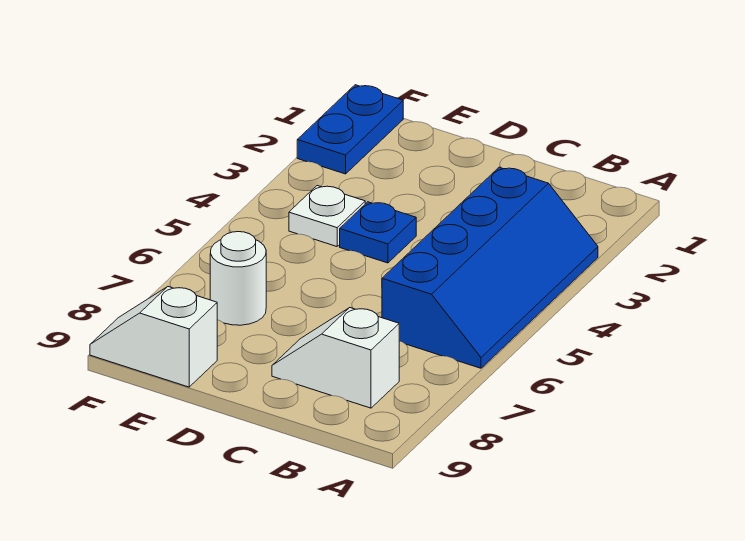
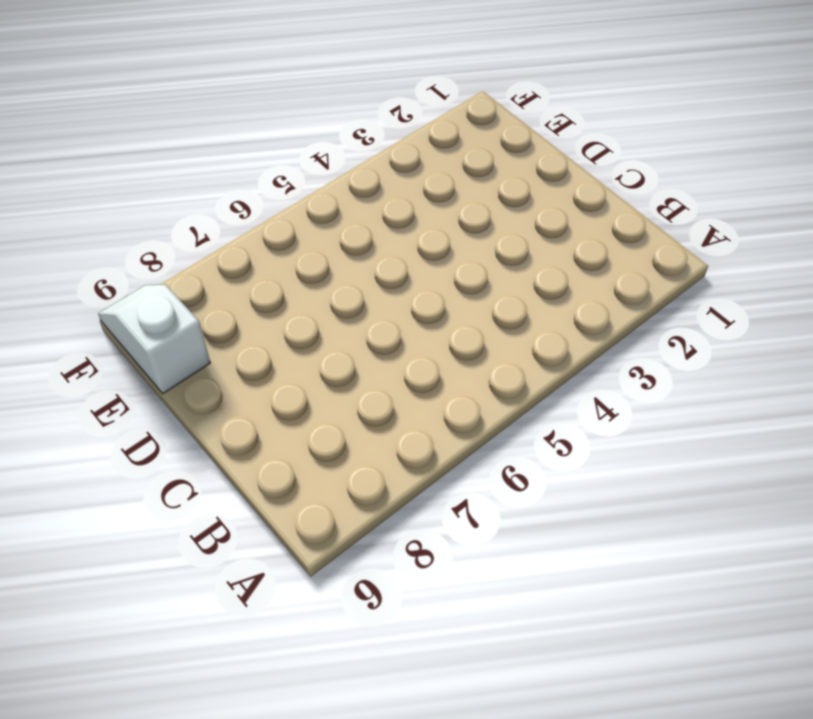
none -> blue 2x4 slope [382,167,598,368]
none -> white 1x2 slope [272,308,399,408]

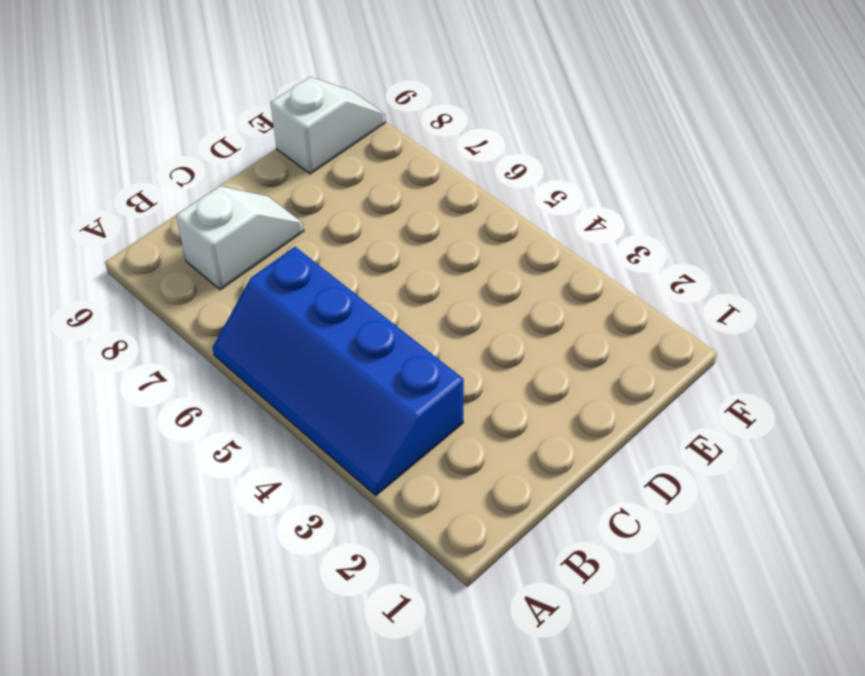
none -> blue 1x1 plate [340,202,416,263]
none -> white 1x1 plate [289,186,365,246]

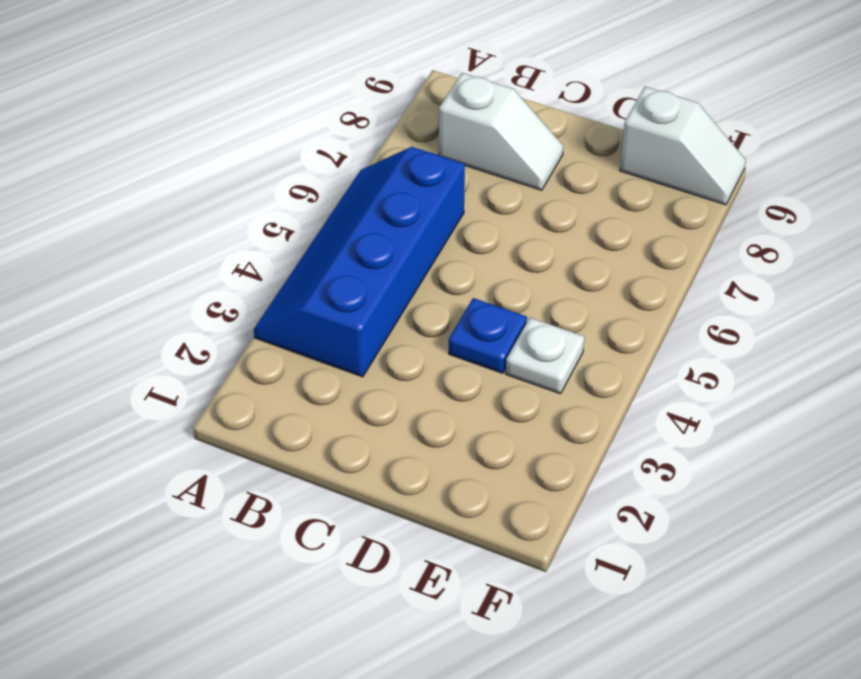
none -> white 1x1 round brick [210,232,266,325]
none -> blue 1x2 plate [297,85,403,174]

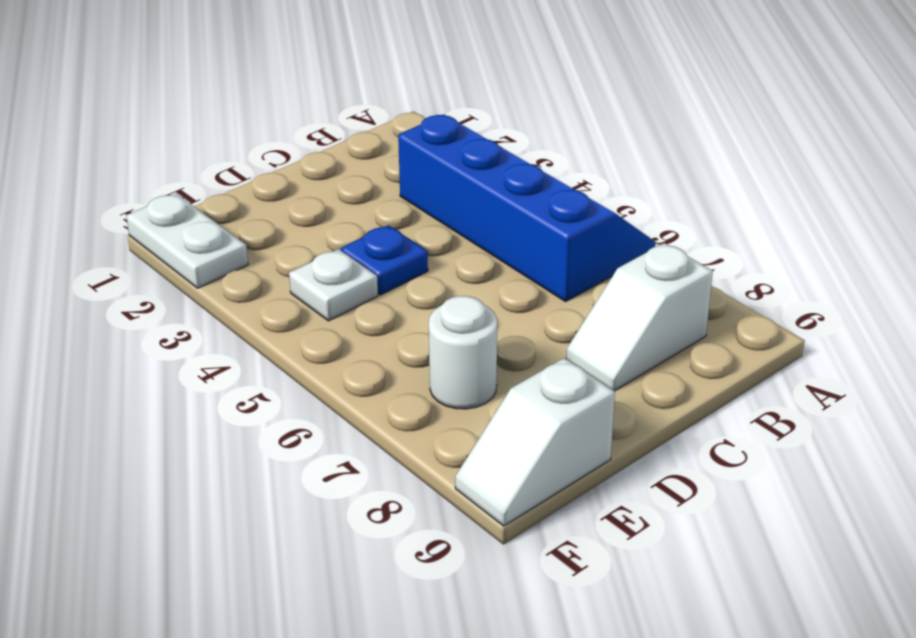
white 1x2 plate [126,194,248,288] -> blue 1x2 plate [297,85,403,174]

